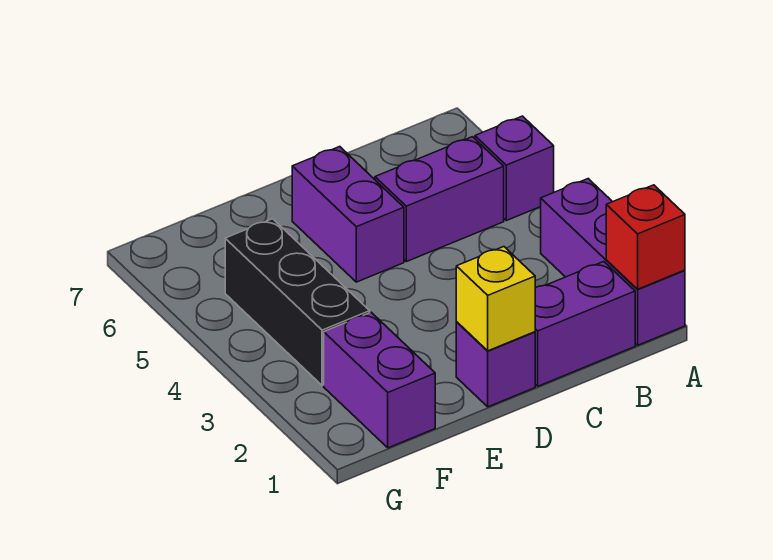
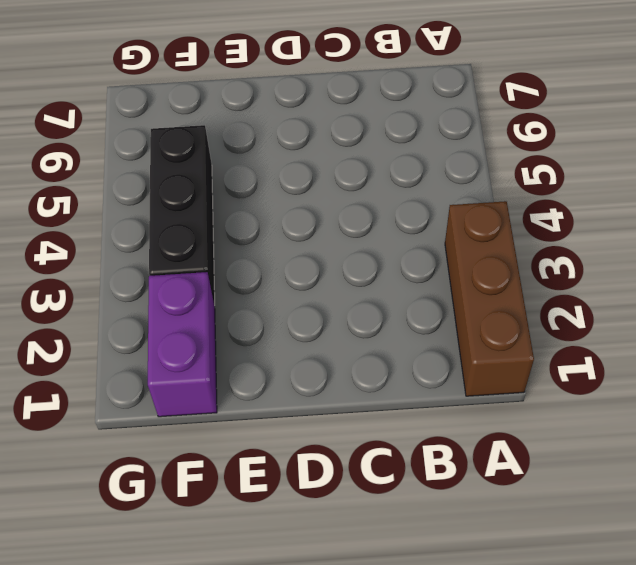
brown 1x3 brick [445,201,534,396] -> purple 1x3 brick [541,179,685,345]
none -> purple 1x1 brick [475,116,554,221]
none -> purple 1x2 brick [535,262,635,386]

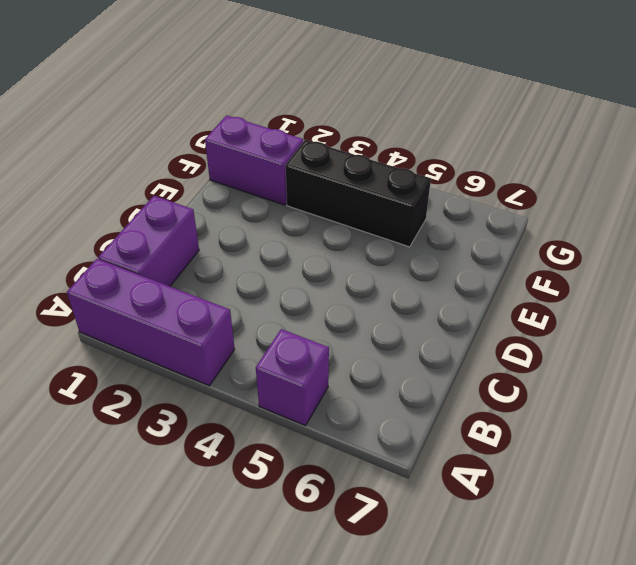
none -> purple 1x2 brick [375,137,504,262]
none -> purple 1x1 brick [456,322,535,407]

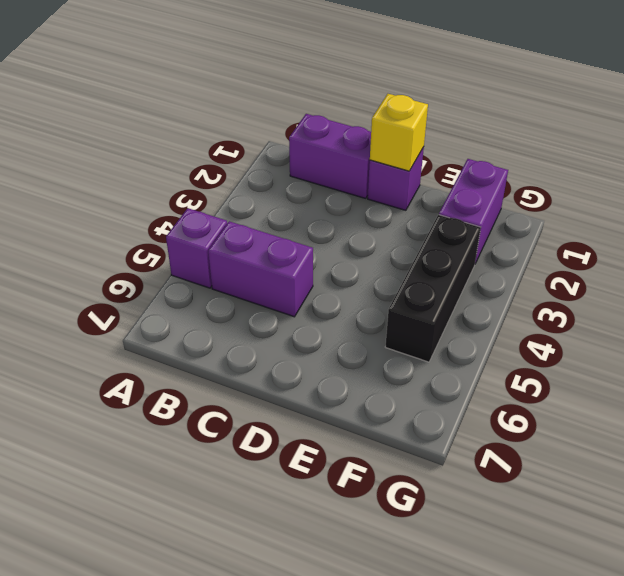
none -> purple 1x3 brick [541,179,685,345]
none -> purple 1x2 brick [292,147,404,282]

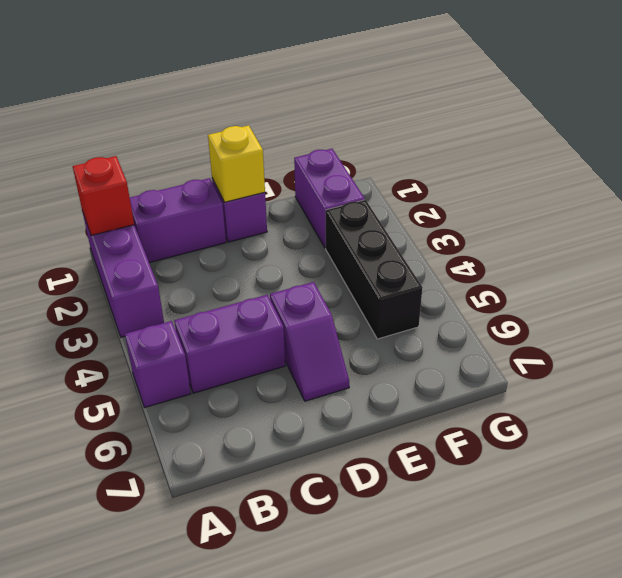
purple 1x2 slope [270,282,349,401] -> purple 1x2 brick [292,147,404,282]

